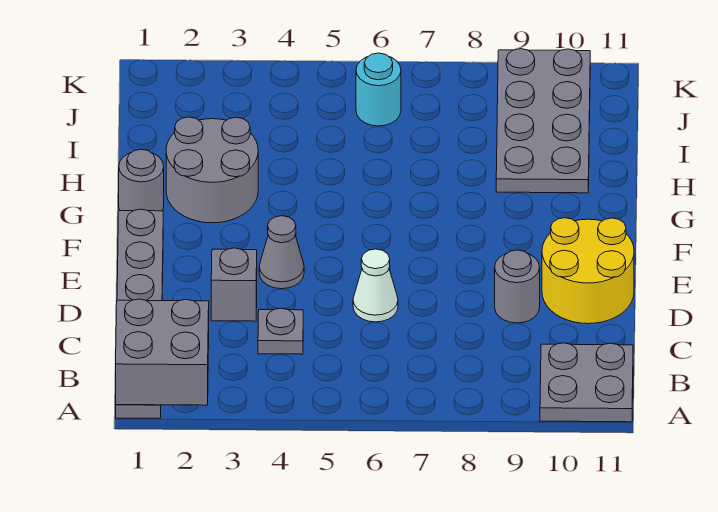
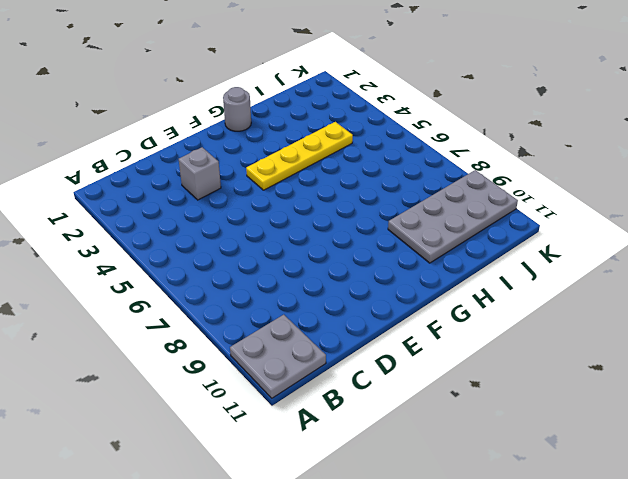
yellow 1x4 plate [246,122,353,190] -> none
none -> grey 1x6 plate [116,209,163,418]
none -> grey 1x1 plate [258,308,303,354]
none -> white 1x1 cone [353,249,398,322]

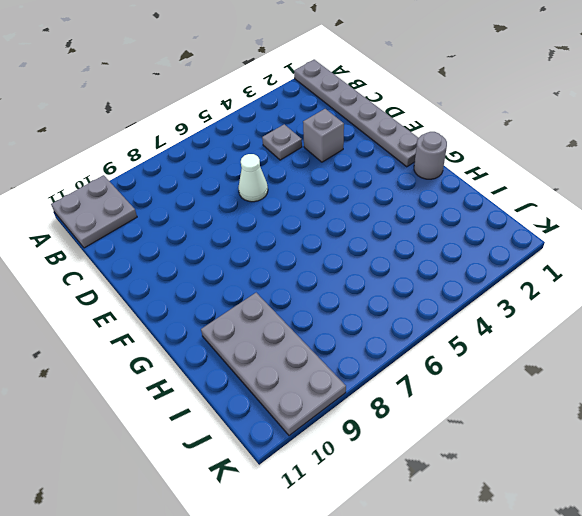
none -> grey 1x1 round brick [495,250,540,323]
none -> yellow 2x2 round brick [542,218,634,324]
none -> grey 1x1 cone [259,216,304,289]

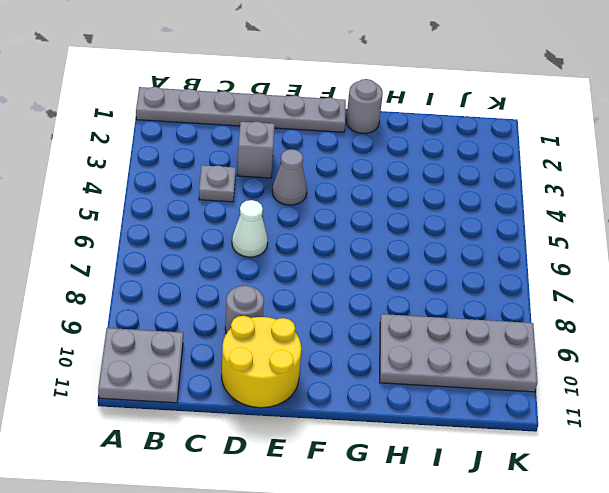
none -> grey 2x2 round brick [166,117,258,223]
none -> cyan 1x1 round brick [356,53,401,126]
none -> grey 2x2 brick [116,299,209,405]

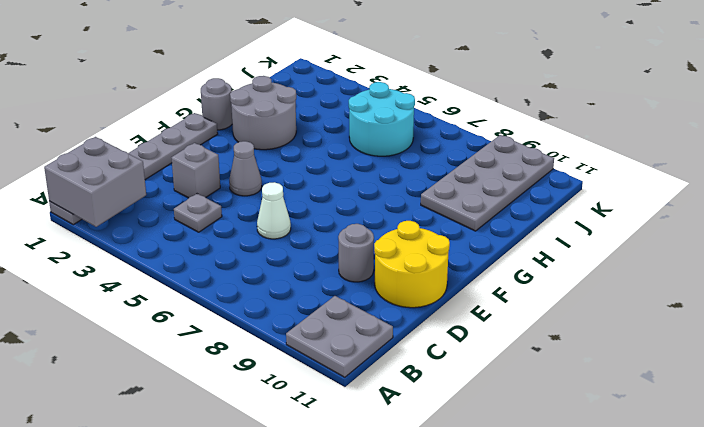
cyan 2x2 round brick [349,82,415,156] -> cyan 1x1 round brick [356,53,401,126]

